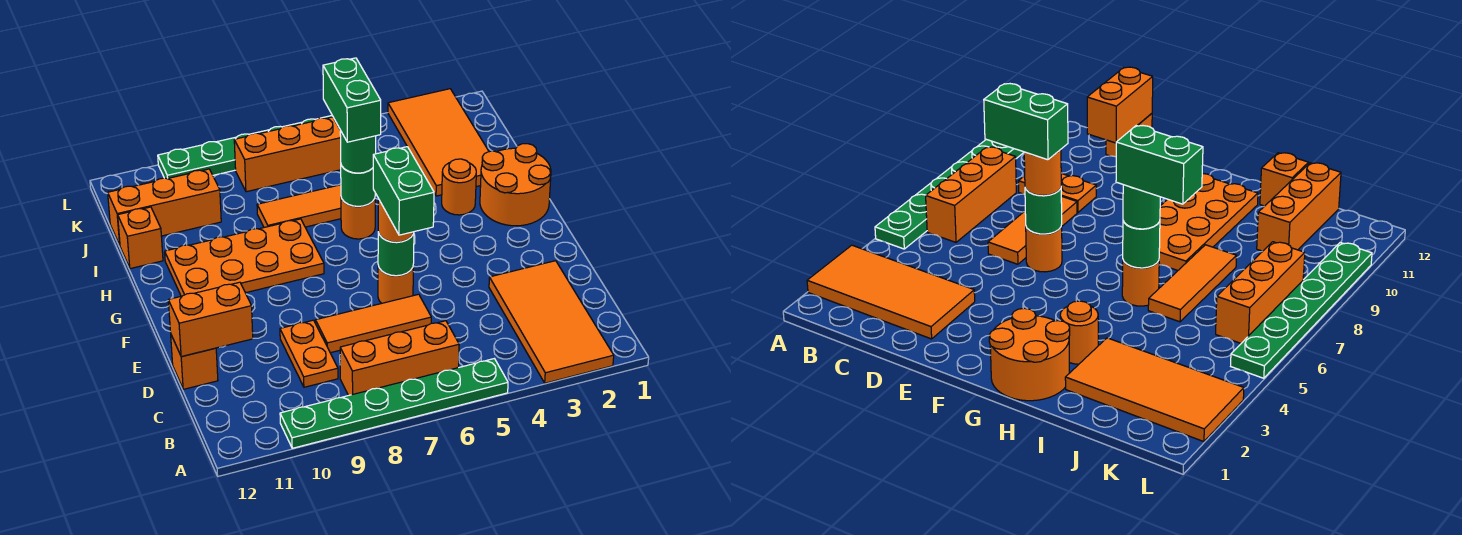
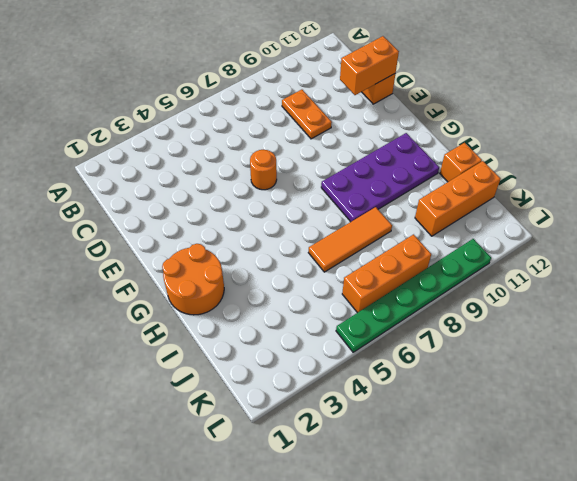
purple 2x4 plate [321,133,439,222] -> orange 2x4 plate [165,219,324,296]
none -> orange 2x4 tile [489,261,614,383]
none -> green 1x6 plate [280,359,508,448]
none -> orange 1x3 brick [340,321,459,395]

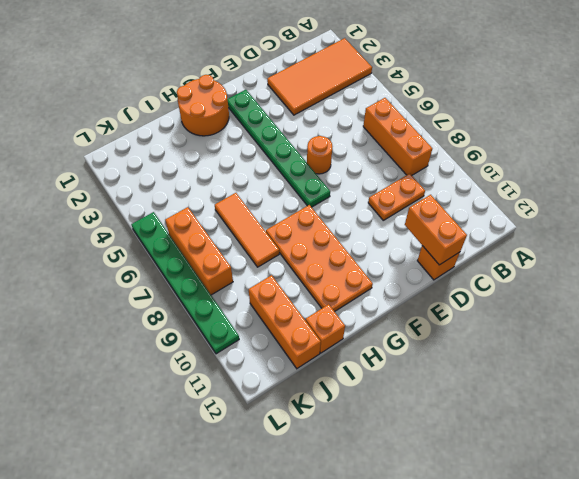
green 1x6 plate [227,90,330,207] -> green 1x6 plate moved to [280,359,508,448]
none -> orange 1x3 tile [315,294,431,353]
none -> orange 1x1 round brick [442,159,476,215]
none -> orange 1x1 round brick [341,198,375,239]

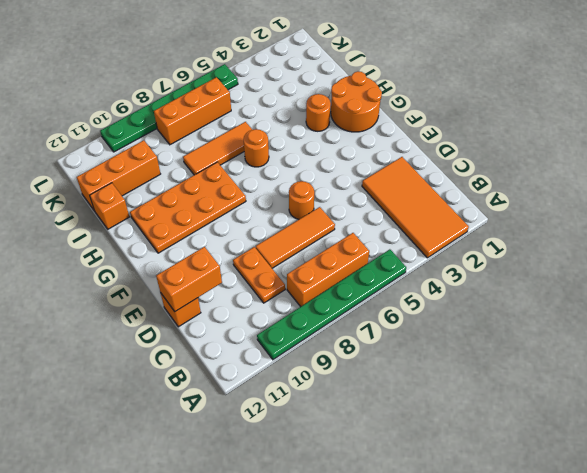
none -> orange 2x4 tile [388,89,489,196]
none -> green 1x1 round brick [378,232,414,276]
none -> green 1x1 round brick [341,165,375,206]

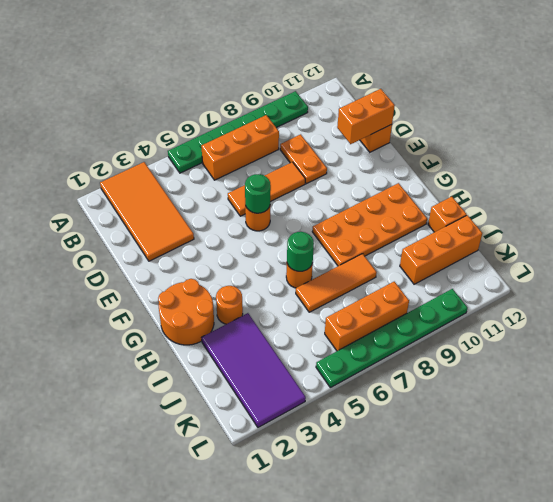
purple 2x4 tile [202,313,306,427] -> orange 2x4 tile [388,89,489,196]
none -> orange 1x1 round brick [378,199,414,242]
none -> green 1x1 round brick [340,130,376,173]
none -> green 1x2 brick [373,147,434,235]

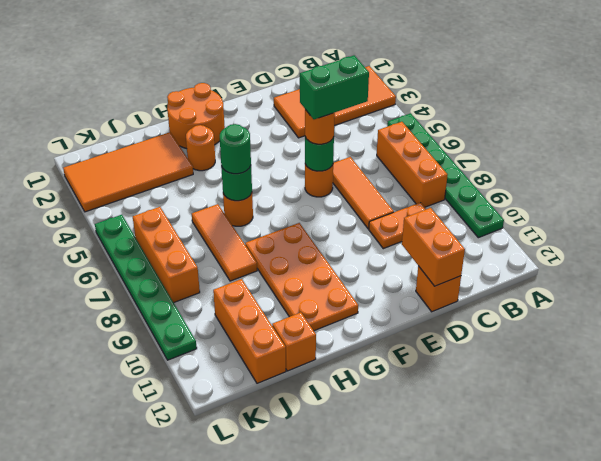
none -> green 1x2 brick [323,58,381,142]

